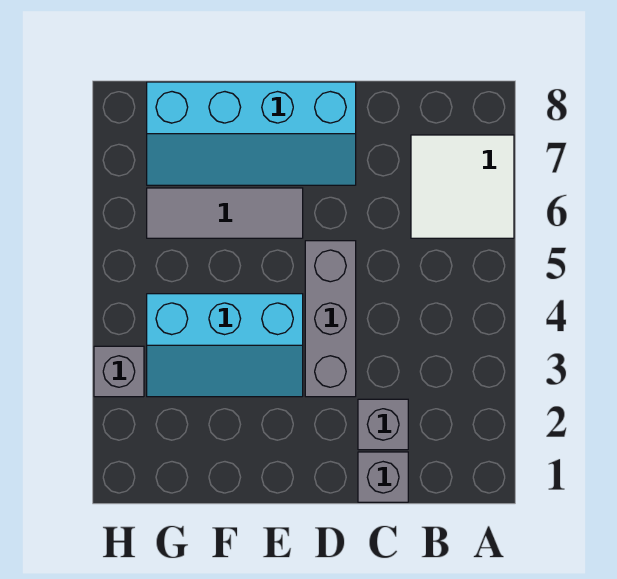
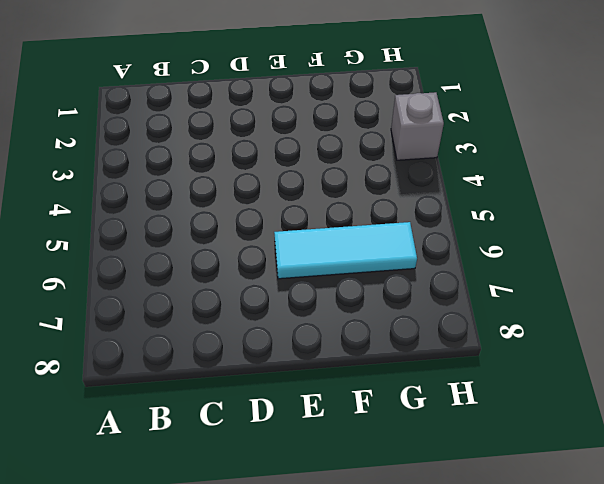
cyan 1x3 tile [274,222,417,279] -> grey 1x3 tile [147,188,303,238]
none -> white 2x2 tile [411,135,514,238]
none -> grey 1x1 brick [358,452,408,502]

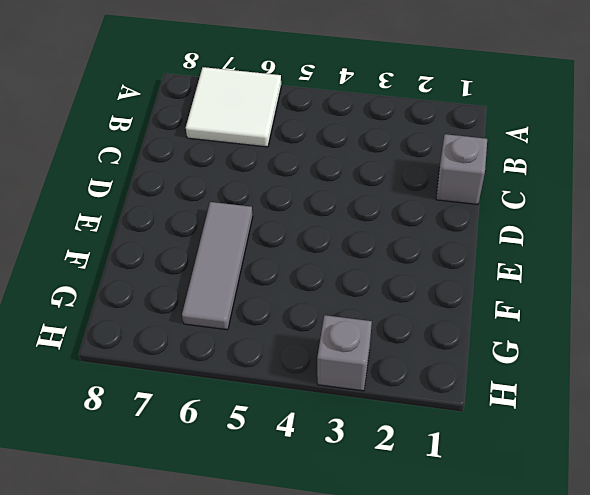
none -> grey 1x1 brick [358,399,408,450]
none -> grey 1x3 brick [305,241,356,397]

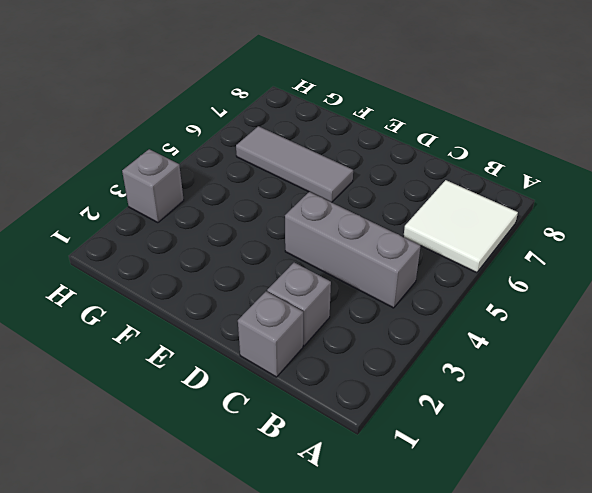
grey 1x3 brick [285,192,421,308] -> grey 1x3 brick turned to [305,241,356,397]
none -> cyan 2x4 slope [147,82,356,185]
none -> cyan 2x3 slope [147,294,303,397]

